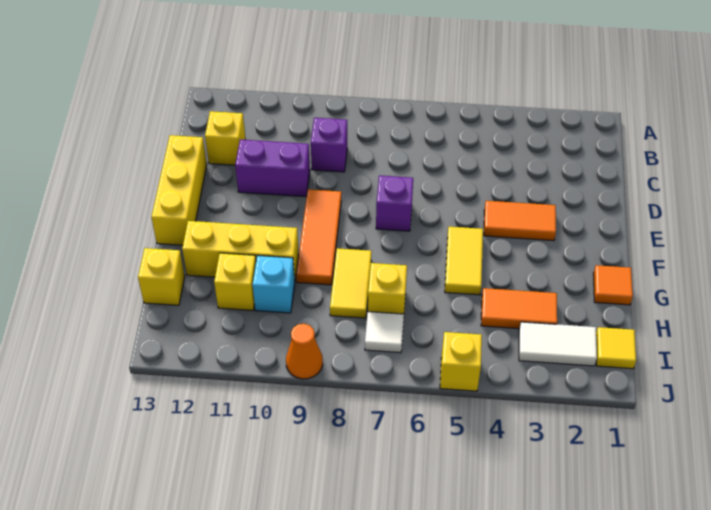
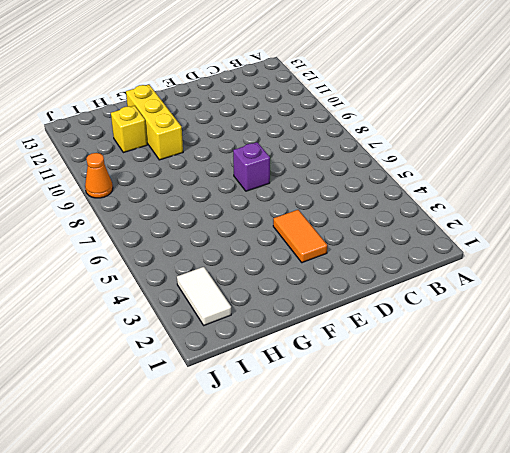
none -> purple 1x1 brick [311,118,347,172]
none -> yellow 1x1 brick [205,111,246,165]
none -> purple 1x2 brick [235,140,310,197]

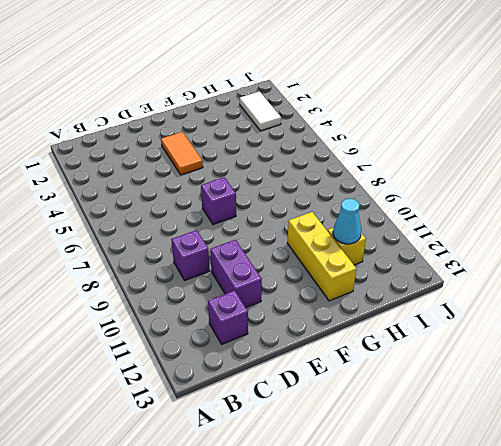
purple 1x1 brick [208,290,248,344] -> yellow 1x1 brick [205,111,246,165]
cyan 1x1 cone [333,199,361,244] -> none
none -> yellow 1x3 brick [151,135,207,245]
none -> orange 1x3 tile [296,189,341,285]
none -> yellow 1x2 tile [445,227,483,295]

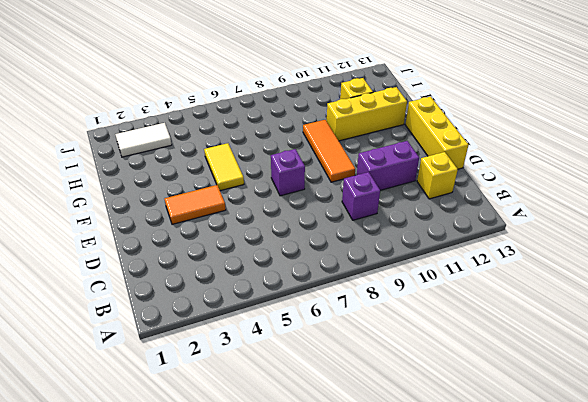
none -> orange 1x1 tile [593,265,633,305]
none -> yellow 1x2 tile [330,248,372,318]
none -> orange 1x2 tile [481,288,557,329]

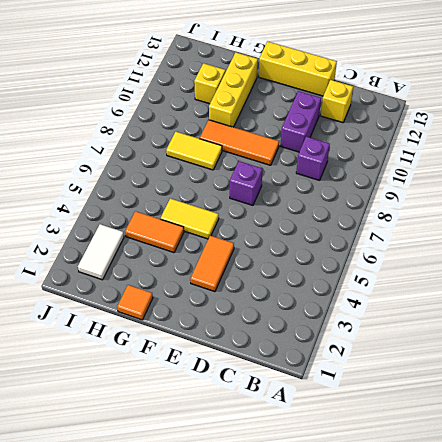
orange 1x2 tile [125,211,184,253] -> orange 1x2 tile turned to [481,288,557,329]
none -> yellow 1x1 brick [368,263,407,314]
none -> cyan 1x1 brick [253,255,295,313]
none -> yellow 1x1 brick [138,248,185,305]

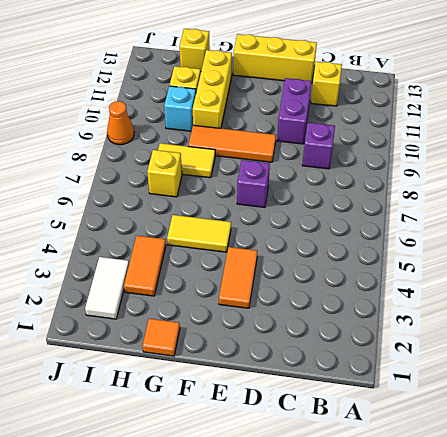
none -> yellow 1x1 tile [596,327,636,369]
none -> white 1x1 tile [365,312,404,353]
none -> yellow 1x1 brick [440,332,482,391]

